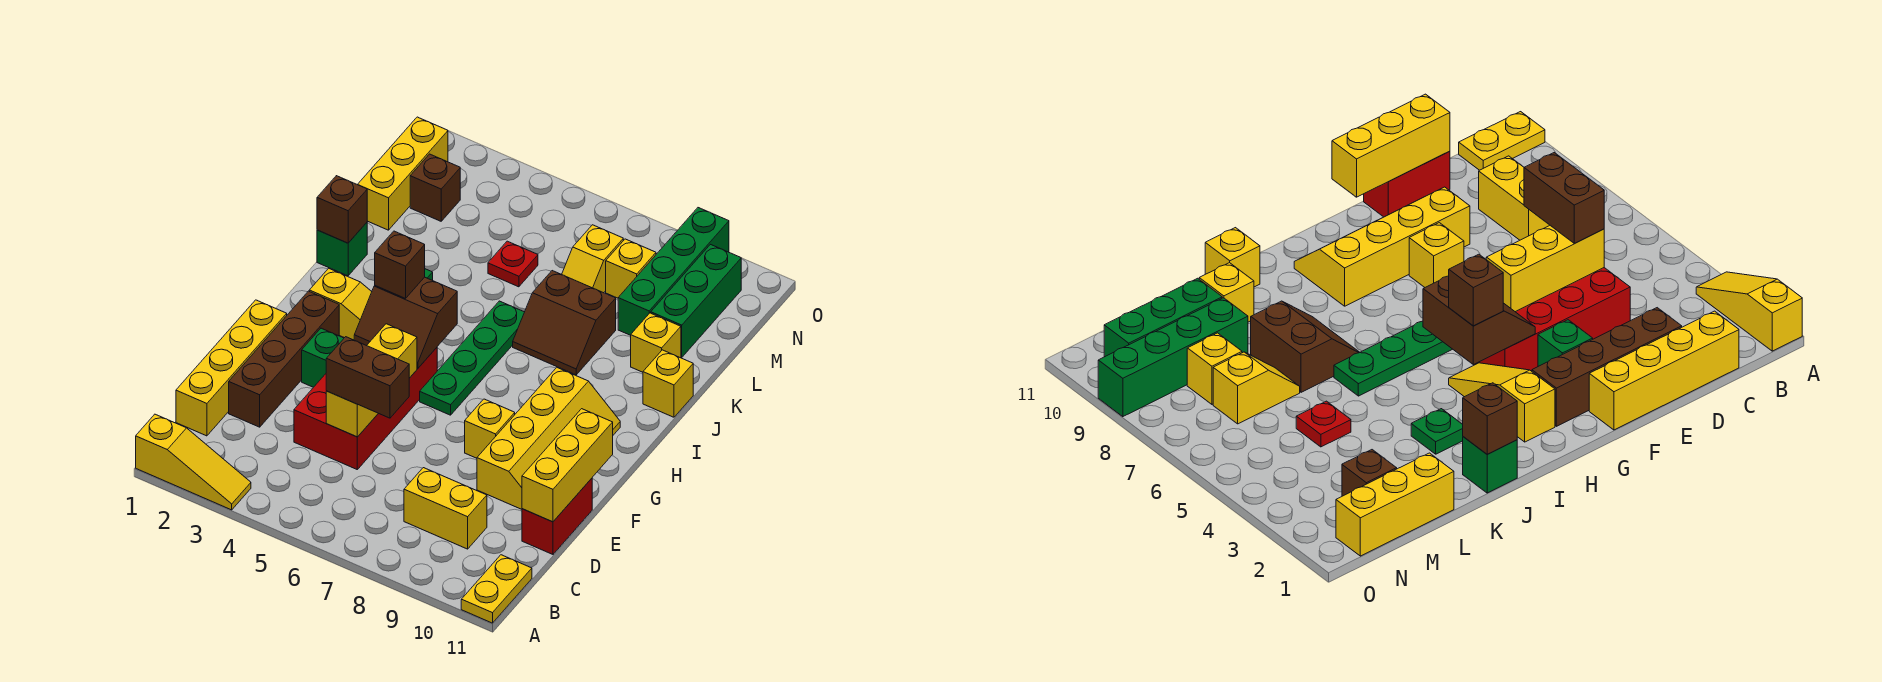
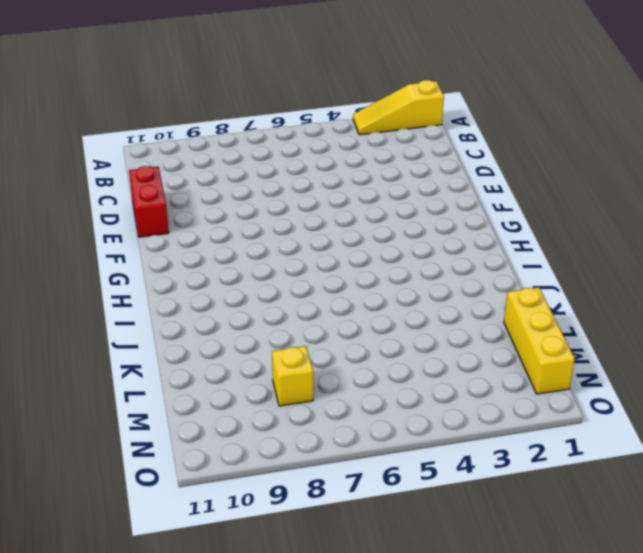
none -> yellow 1x2 plate [461,555,532,623]
none -> yellow 1x4 brick [176,300,287,436]
none -> yellow 1x2 brick [404,468,487,549]
none -> brown 1x4 brick [229,291,339,427]

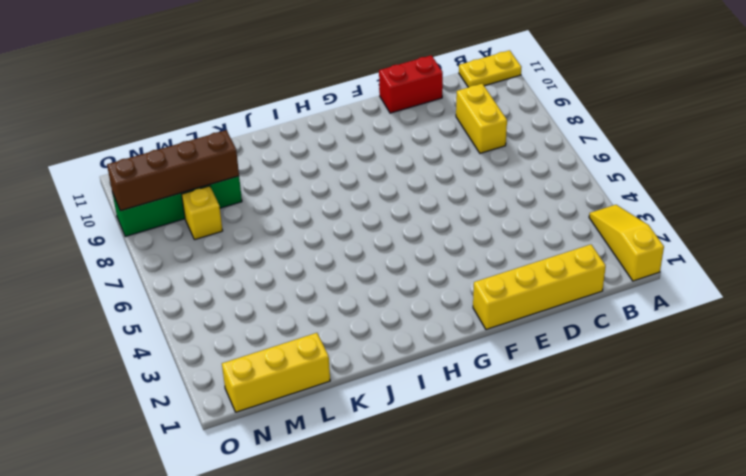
brown 1x4 brick [107,130,239,211] -> brown 1x4 brick moved to [229,291,339,427]
none -> red 2x4 brick [294,348,437,469]
none -> yellow 2x4 slope [477,368,620,509]
none -> green 1x1 brick [302,328,344,387]
none -> yellow 1x1 brick [465,399,515,458]

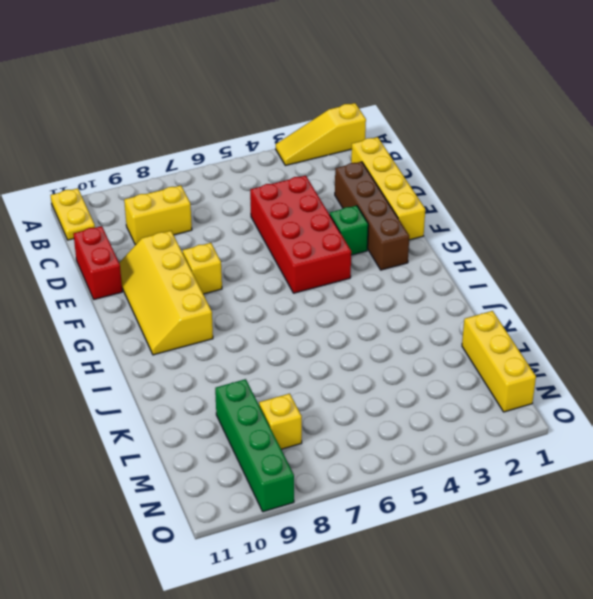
none -> green 1x4 plate [420,301,524,415]
none -> yellow 1x3 slope [309,268,372,340]
none -> green 1x1 brick [317,223,367,276]
none -> green 1x1 plate [1411,409,1463,454]

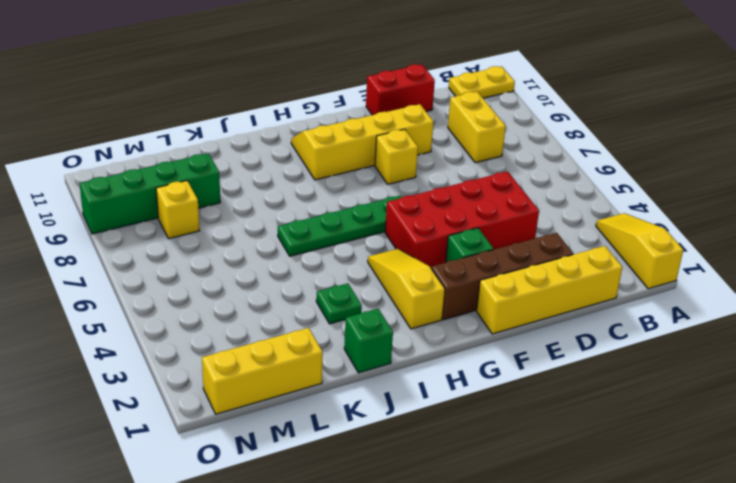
none -> brown 2x2 slope [513,271,616,375]
none -> yellow 1x1 brick [643,350,693,417]
none -> yellow 1x1 brick [631,313,681,372]
none -> red 1x1 plate [488,241,538,287]

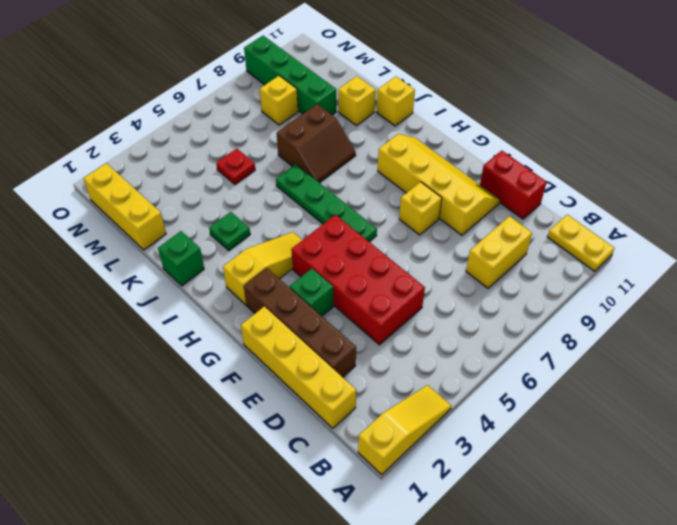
none -> yellow 1x2 slope [562,225,623,293]
none -> green 1x3 brick [651,245,741,357]
none -> brown 1x1 brick [410,154,460,221]
none -> yellow 1x3 brick [326,324,417,437]

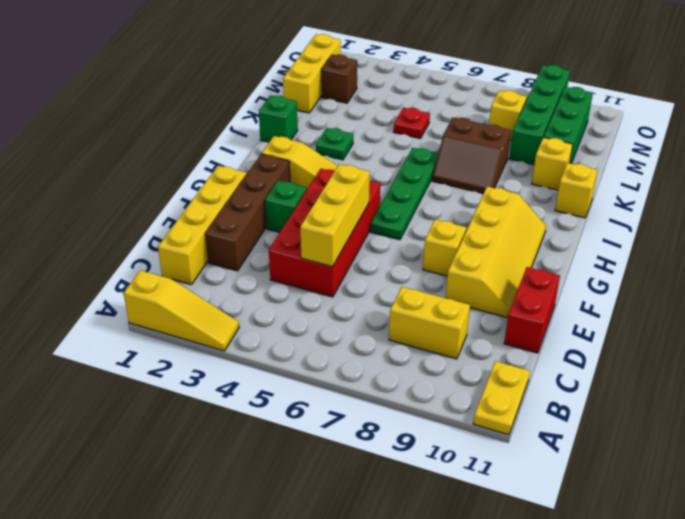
none -> yellow 1x2 slope [562,225,623,293]
none -> yellow 1x3 brick [522,409,613,522]
none -> brown 2x2 slope [354,277,457,368]
none -> brown 1x1 brick [317,176,367,243]

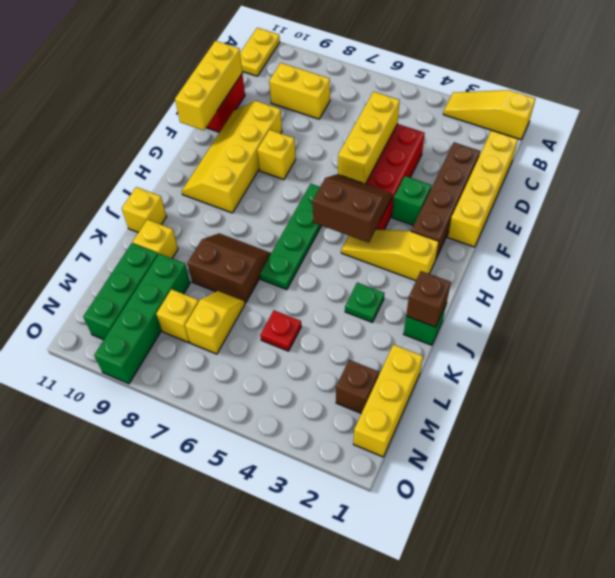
none -> brown 1x2 brick [326,337,409,418]
none -> brown 1x1 brick [375,231,425,298]

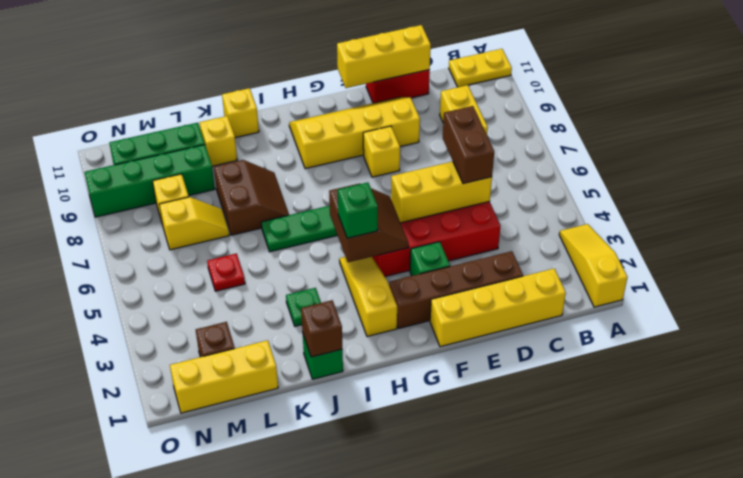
green 1x1 brick [338,182,378,238] -> brown 1x1 brick [375,231,425,298]

